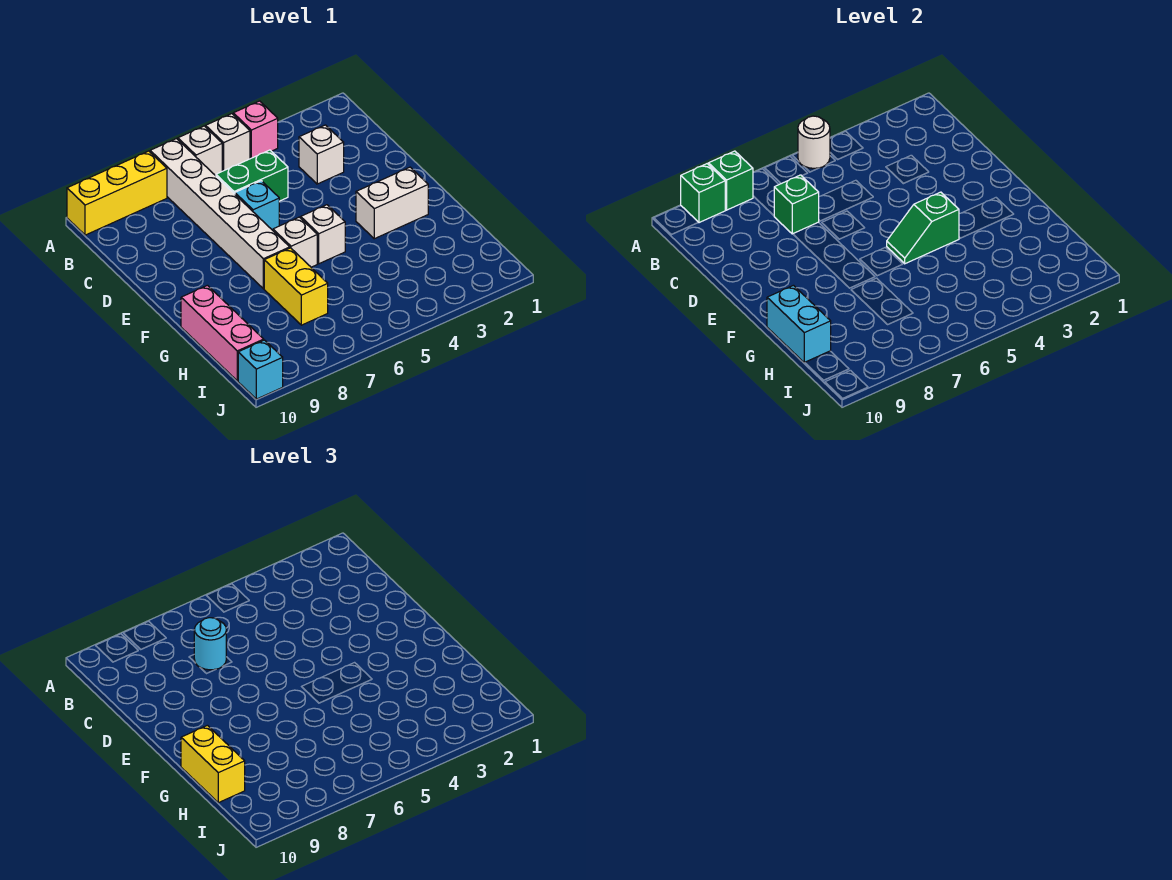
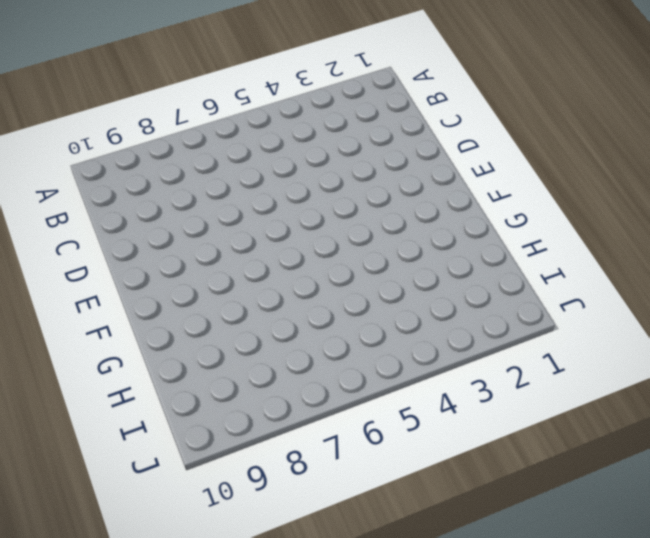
none -> pink 1x1 brick [233,101,278,159]
none -> white 1x1 brick [206,114,250,171]
none -> white 1x1 brick [178,126,222,176]

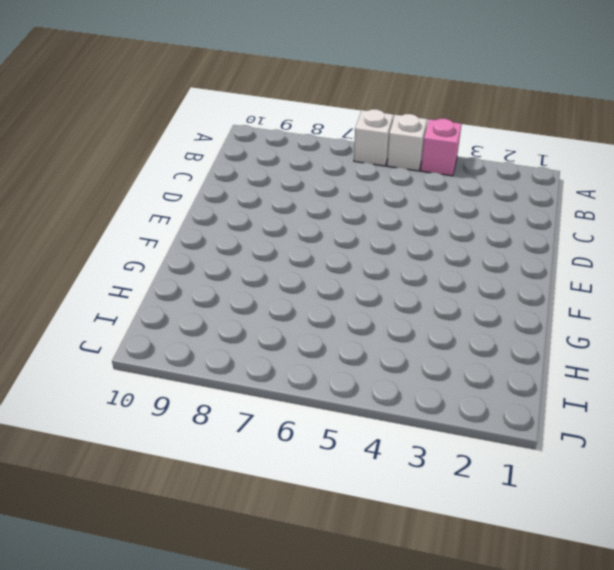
none -> white 1x6 brick [150,139,290,289]
none -> yellow 1x3 brick [67,151,167,235]
none -> white 1x1 brick [299,125,344,184]

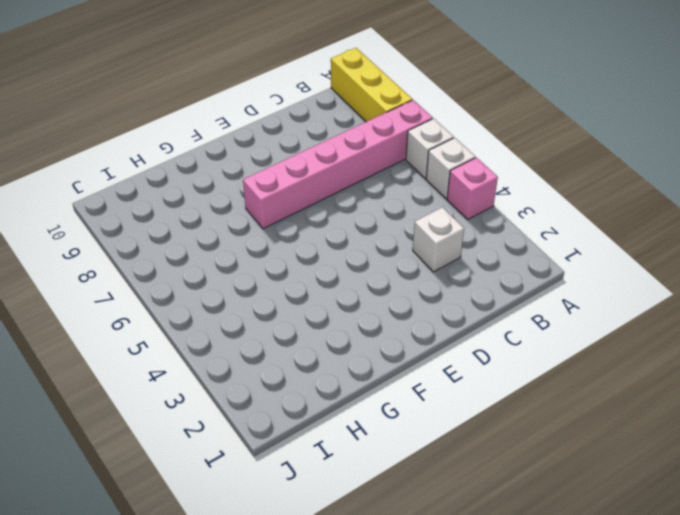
pink 1x6 brick [243,100,433,229] -> white 1x6 brick [150,139,290,289]
none -> green 1x2 brick [216,150,288,201]
none -> cyan 1x1 brick [235,181,279,230]
none -> white 1x2 brick [356,167,428,239]

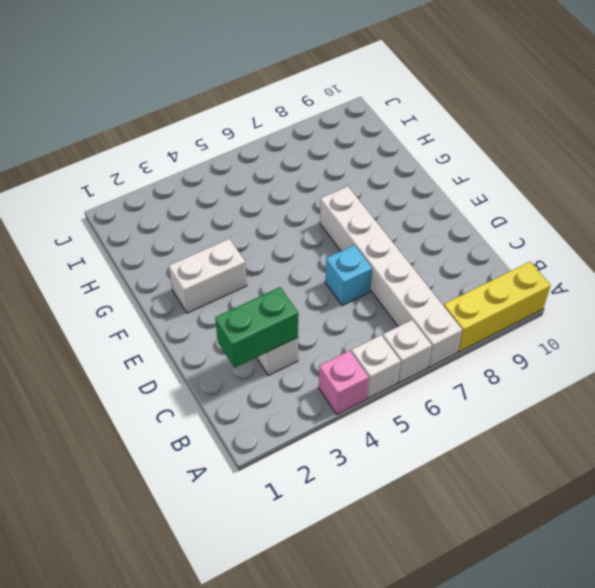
green 1x2 brick [215,287,298,368] -> green 1x2 brick moved to [216,150,288,201]
none -> white 1x1 brick [301,205,345,264]
none -> white 1x1 brick [273,217,317,267]
none -> yellow 1x2 brick [264,248,328,325]

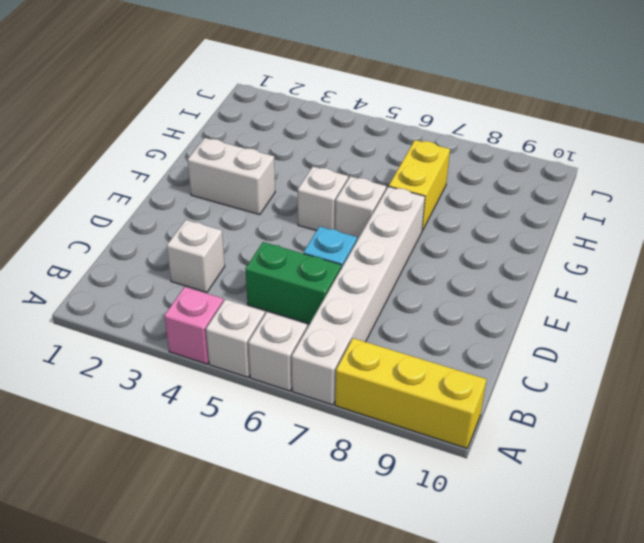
none -> pink 1x3 brick [181,285,264,381]
none -> cyan 1x1 brick [238,340,283,399]
none -> white 1x1 round brick [798,116,830,168]

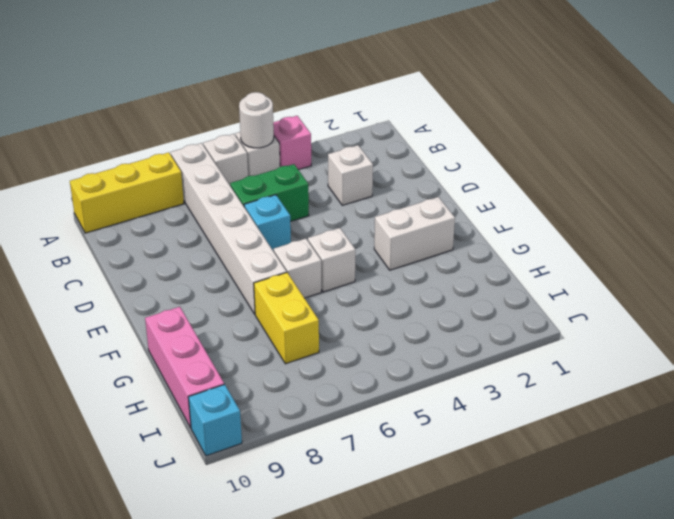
none -> green 1x1 brick [708,151,753,210]
none -> green 1x1 brick [681,164,725,223]
none -> green 1x1 brick [774,175,819,234]

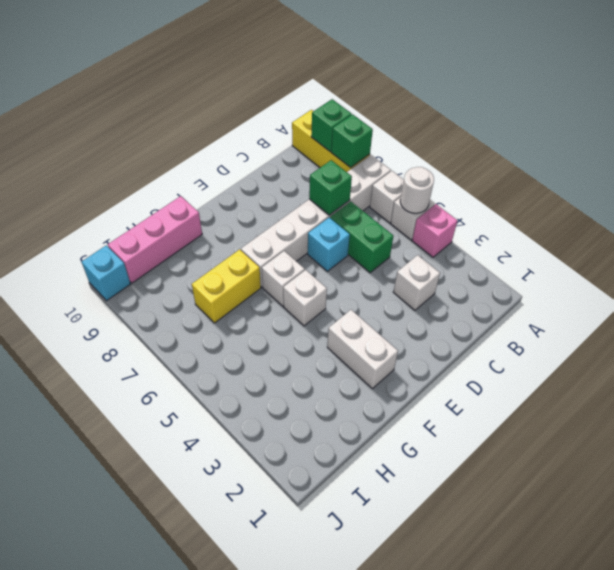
none -> green 1x2 slope [887,192,959,264]
none -> cyan 1x2 brick [767,285,831,363]
none -> cyan 1x1 round brick [194,618,226,670]

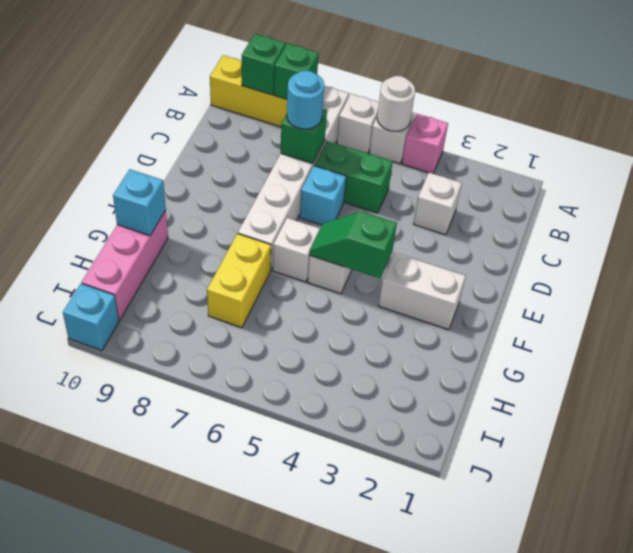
cyan 1x1 brick [113,169,166,235] -> cyan 1x2 brick [767,285,831,363]
none -> yellow 1x2 brick [181,725,245,803]

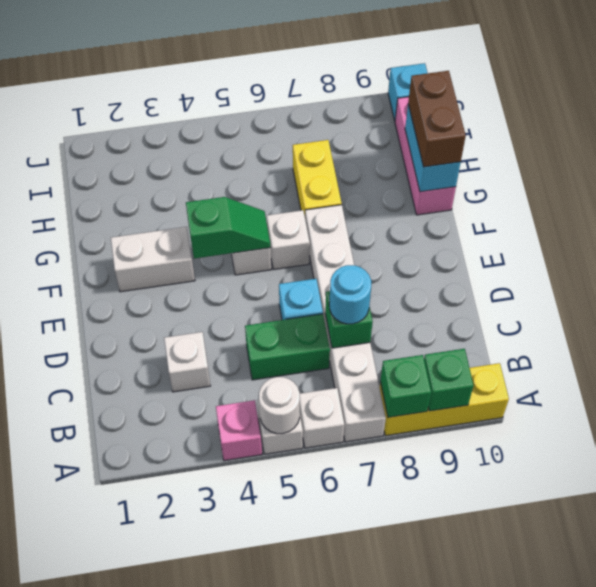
brown 1x2 brick [408,71,466,167] -> yellow 1x2 brick [181,725,245,803]

